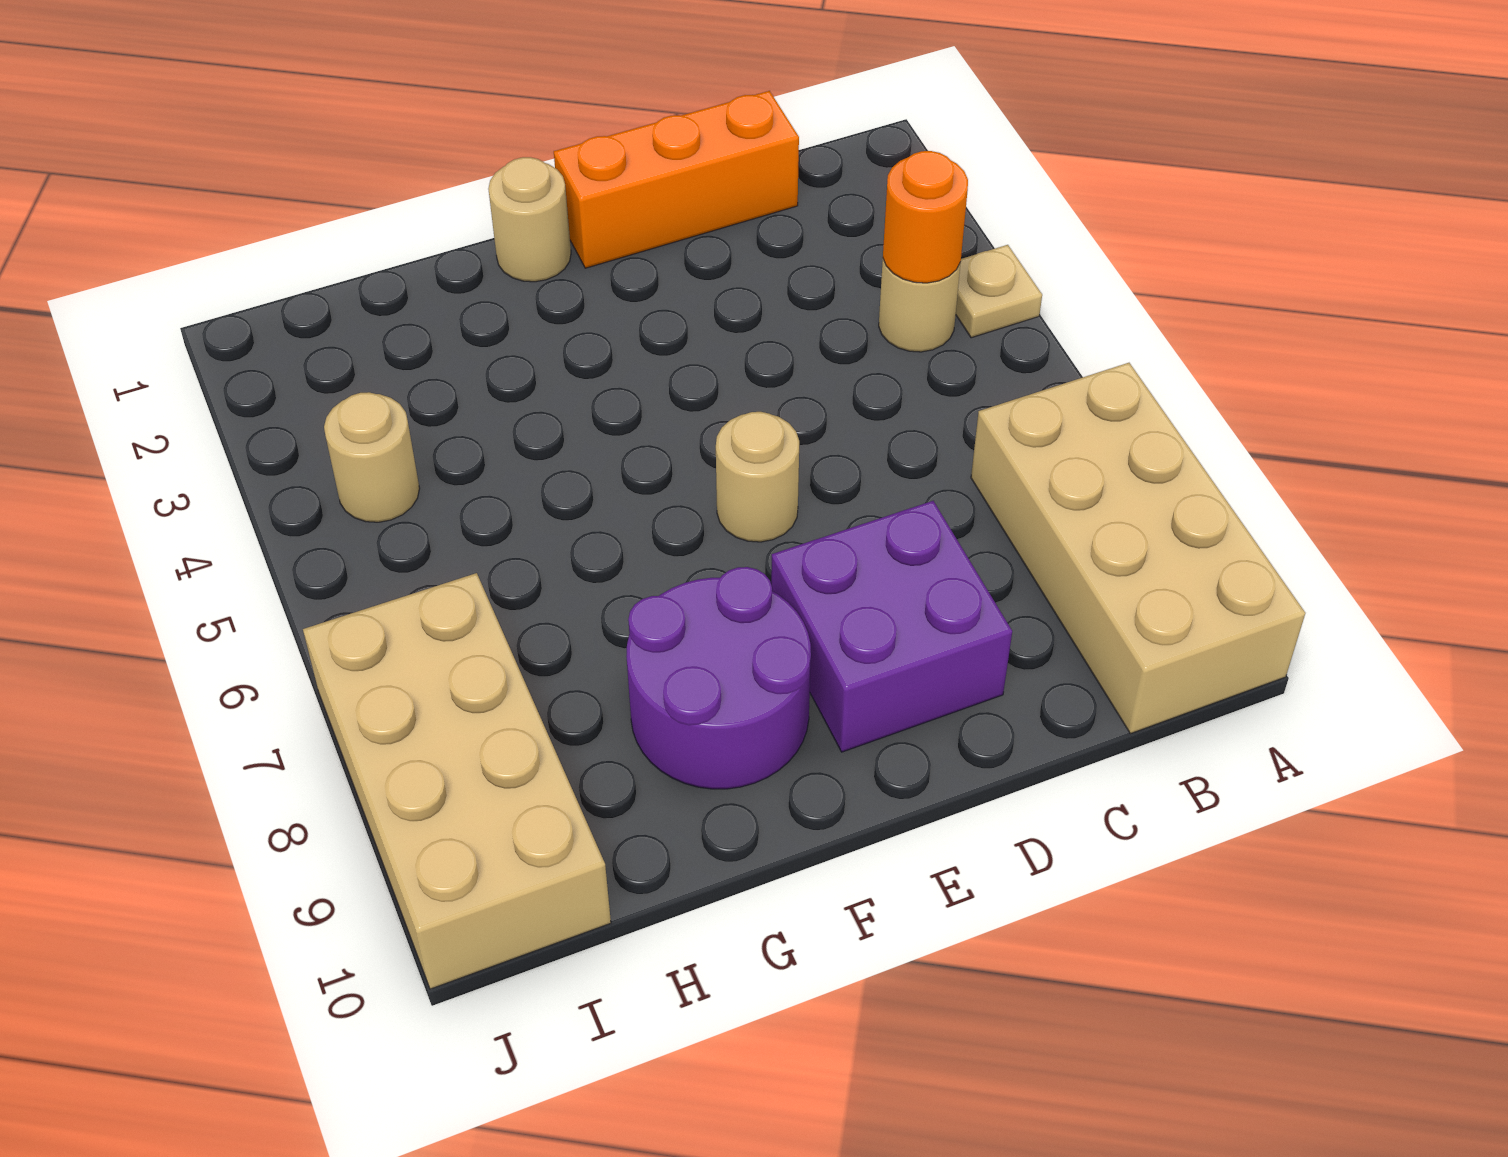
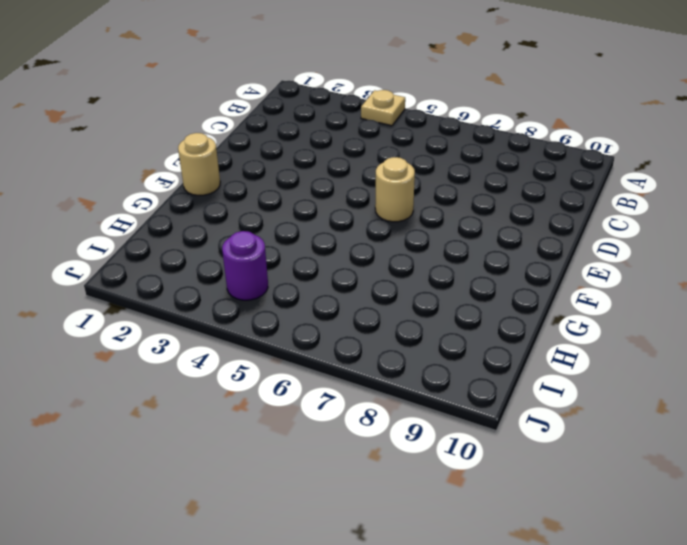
purple 1x1 round brick [222,231,268,300] -> tan 1x1 round brick [324,392,420,522]
none -> tan 2x4 brick [971,363,1305,734]
none -> tan 1x1 round brick [879,259,961,352]

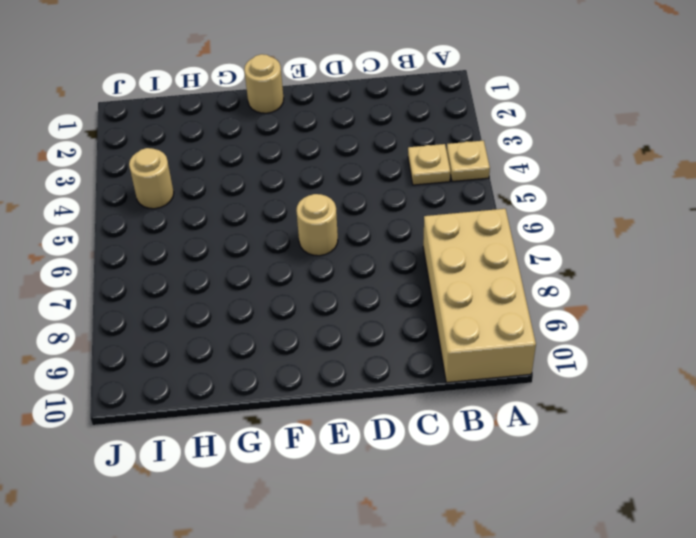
tan 1x1 plate [408,144,450,185] -> tan 1x1 round brick [879,259,961,352]
none -> orange 1x3 brick [554,91,799,268]
none -> purple 2x2 brick [771,501,1012,752]

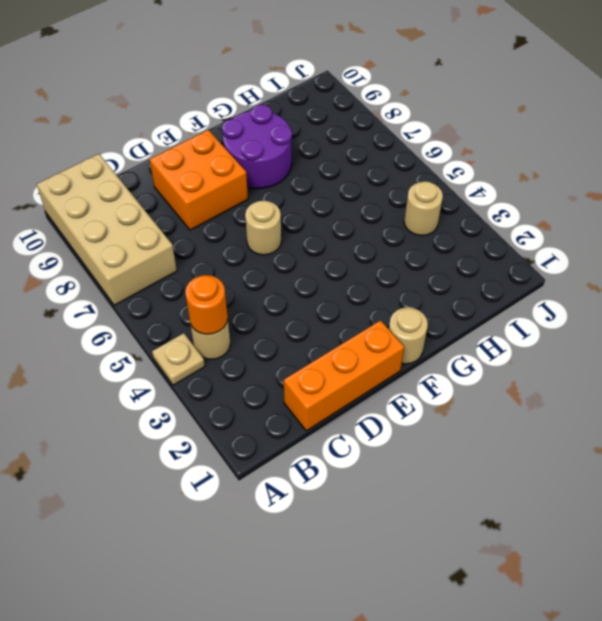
orange 2x2 brick [149,130,248,230] -> purple 2x2 brick [771,501,1012,752]
none -> tan 2x4 brick [303,573,611,989]

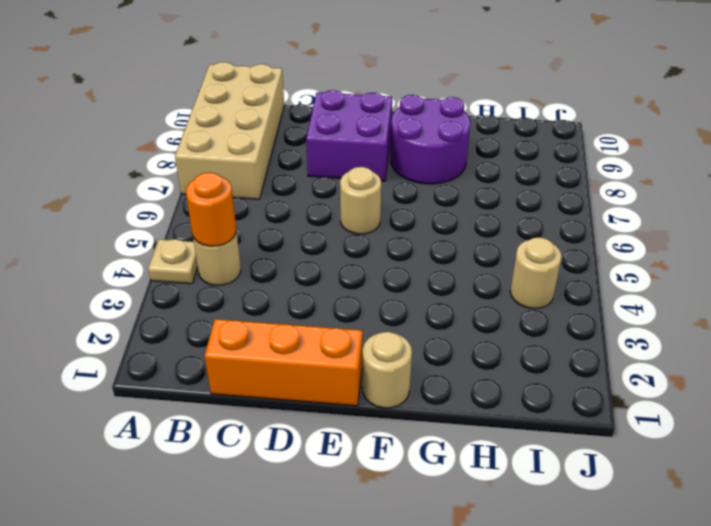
none -> tan 2x4 brick [303,573,611,989]

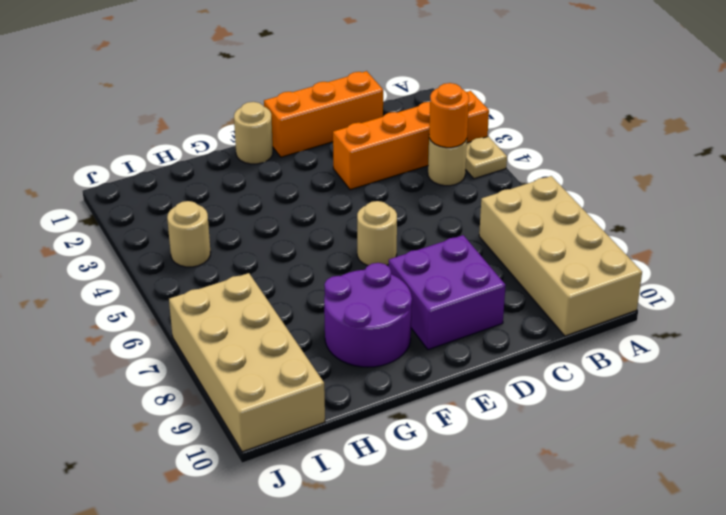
orange 1x4 brick [333,91,489,190] -> none

